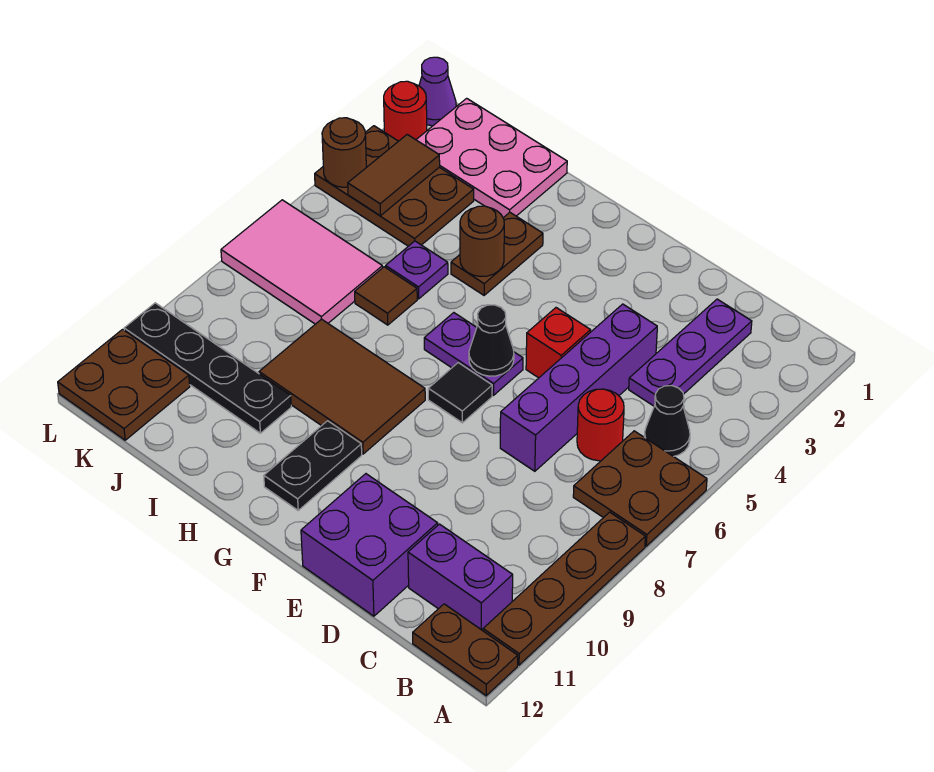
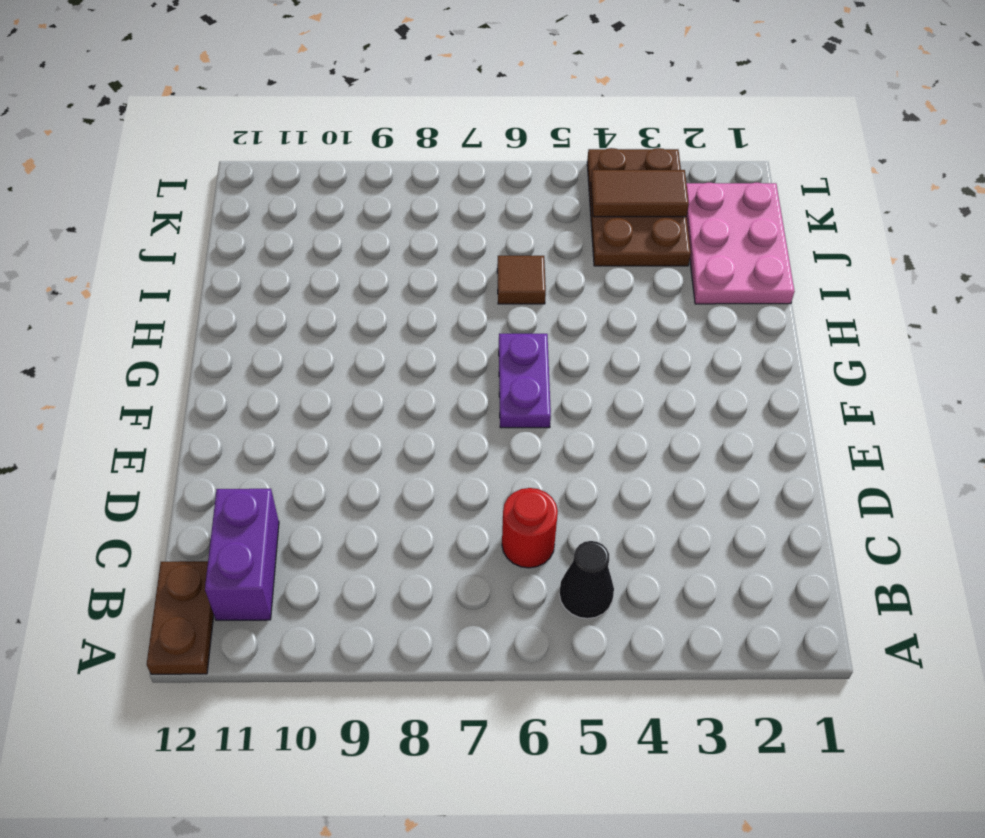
none -> brown 2x2 plate [573,431,707,546]
none -> brown 1x4 plate [483,512,645,665]
none -> purple 1x3 plate [629,299,752,406]

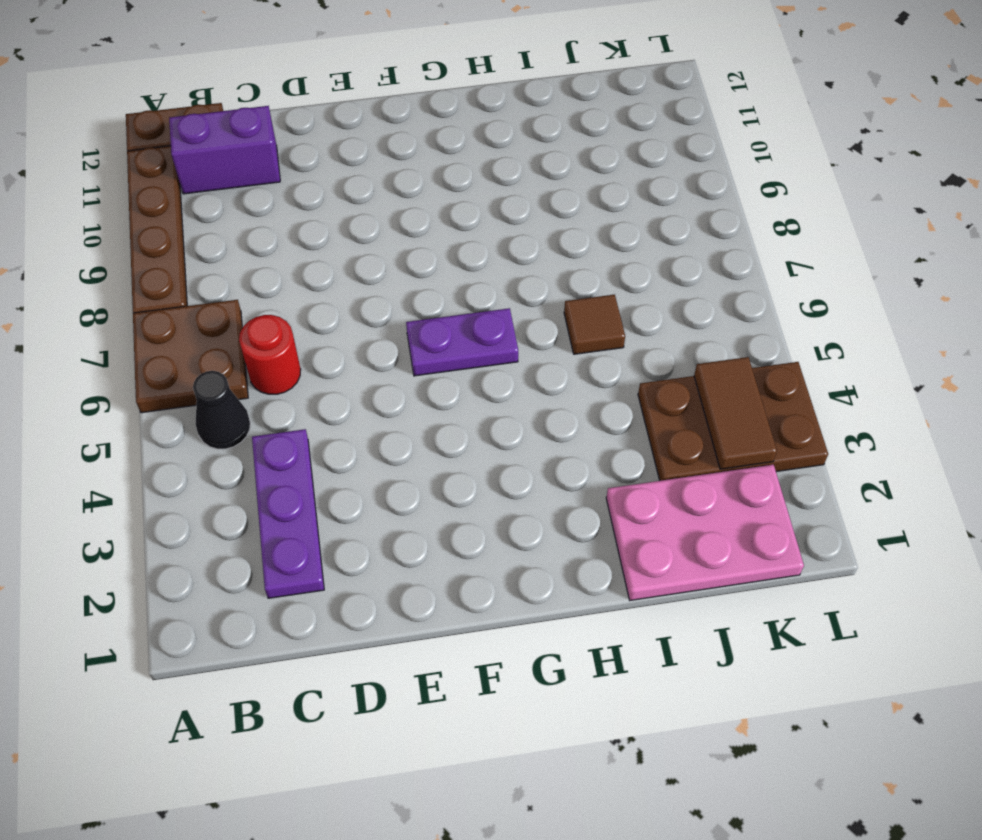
none -> purple 1x4 brick [500,304,657,471]
none -> purple 2x2 brick [301,474,438,616]
none -> red 1x1 brick [526,308,591,378]

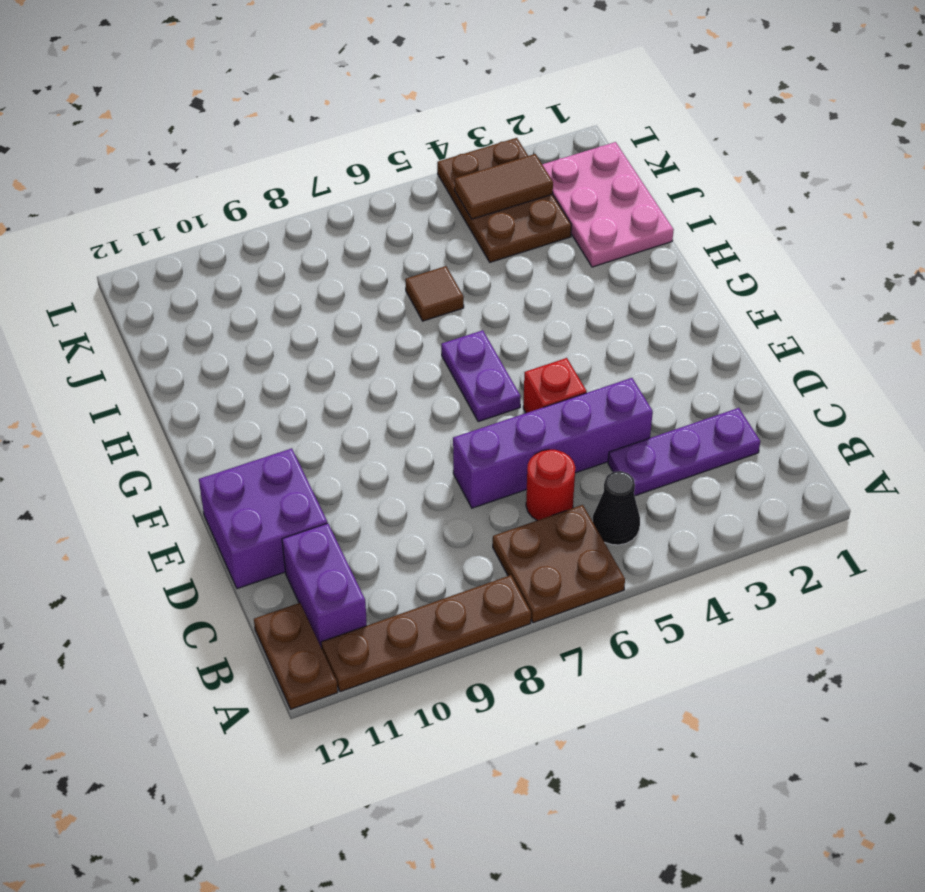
none -> black 1x1 tile [428,363,492,423]
none -> brown 2x3 tile [259,319,425,454]
none -> black 1x2 plate [264,421,362,510]

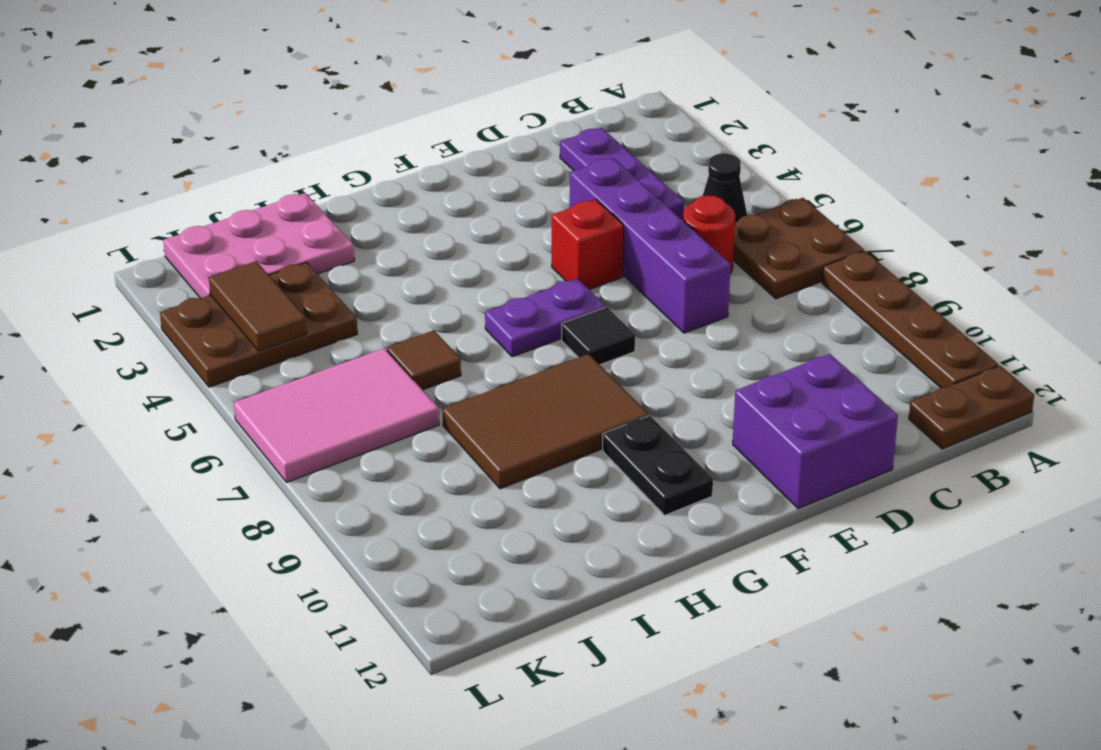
none -> purple 1x2 brick [408,524,513,631]
none -> brown 1x2 plate [451,213,543,295]
none -> purple 1x1 plate [386,241,448,299]

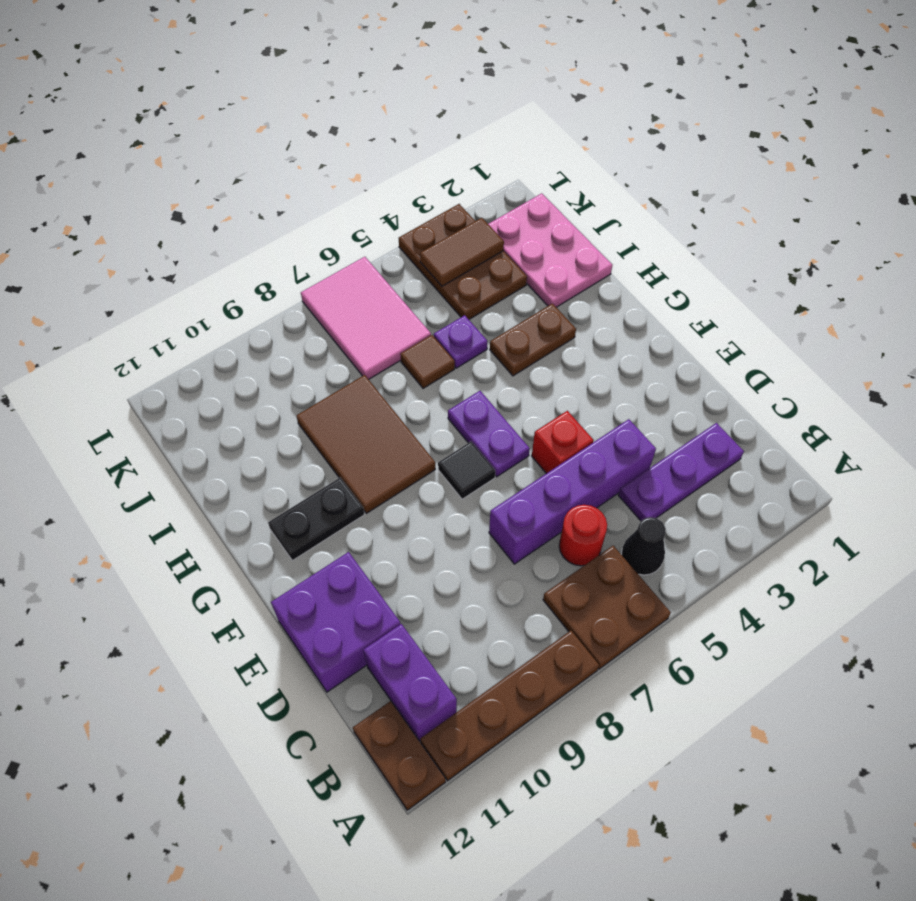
none -> black 1x4 plate [124,303,291,433]
none -> brown 2x2 plate [58,329,190,440]
none -> purple 1x1 cone [419,57,456,126]

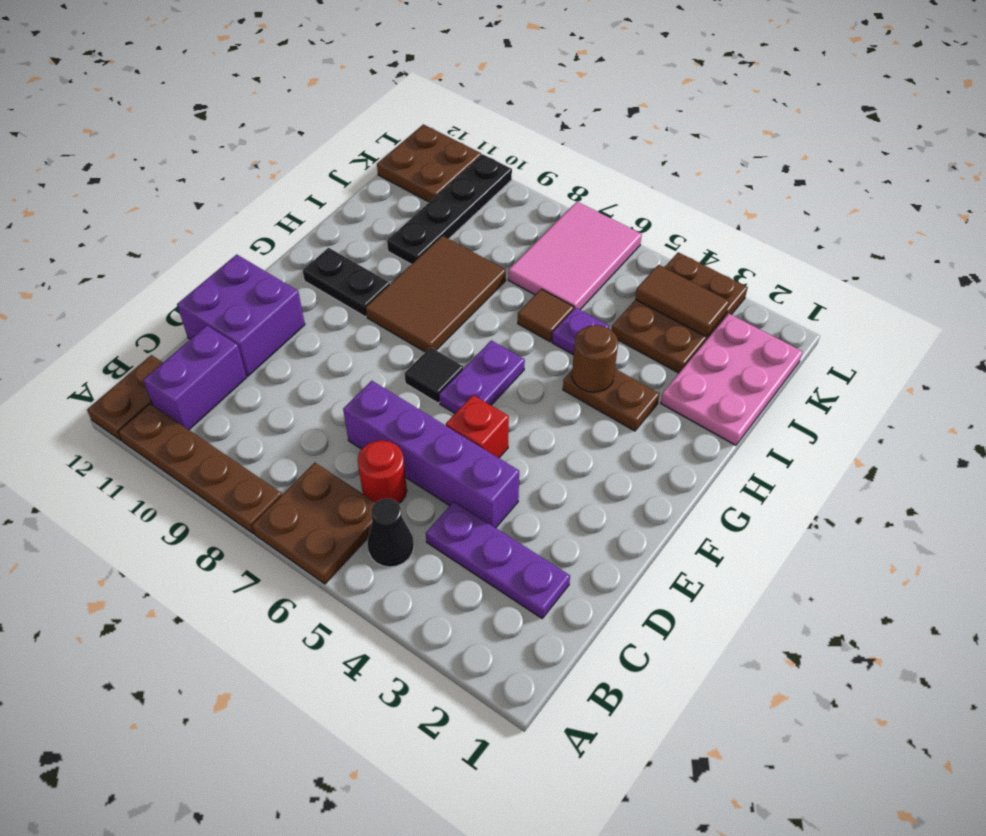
none -> purple 1x1 cone [419,57,456,126]
none -> red 1x1 round brick [384,81,427,141]
none -> black 1x1 cone [469,305,514,376]

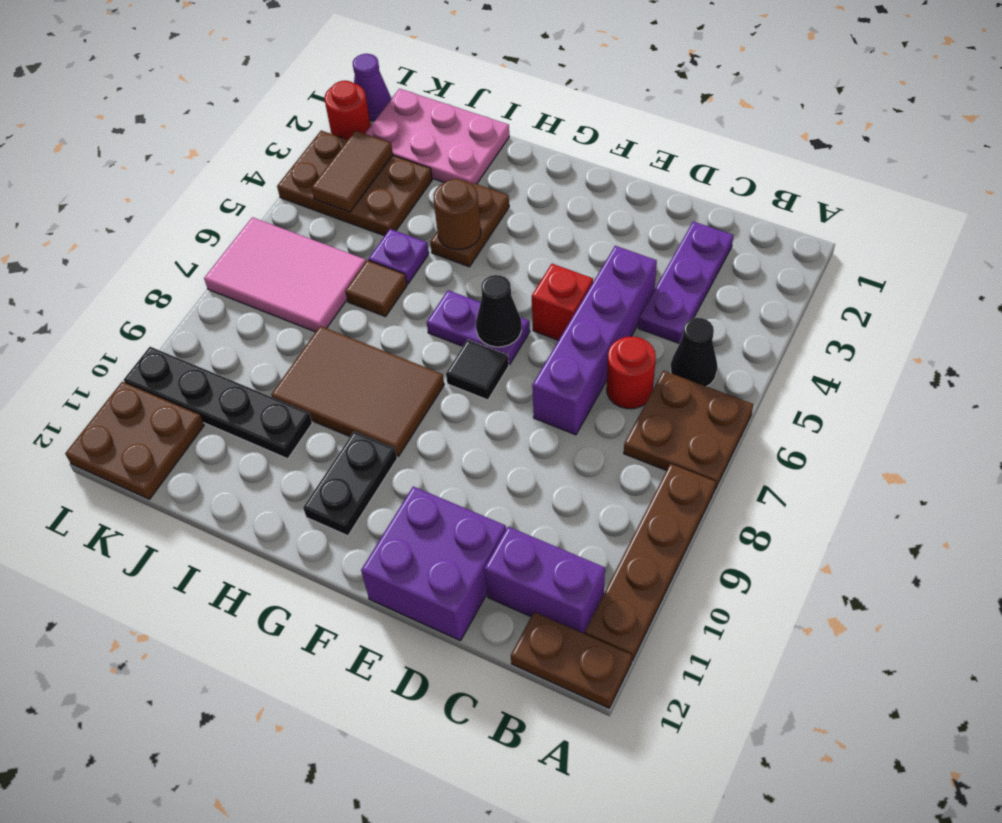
none -> brown 1x1 round brick [322,118,366,187]

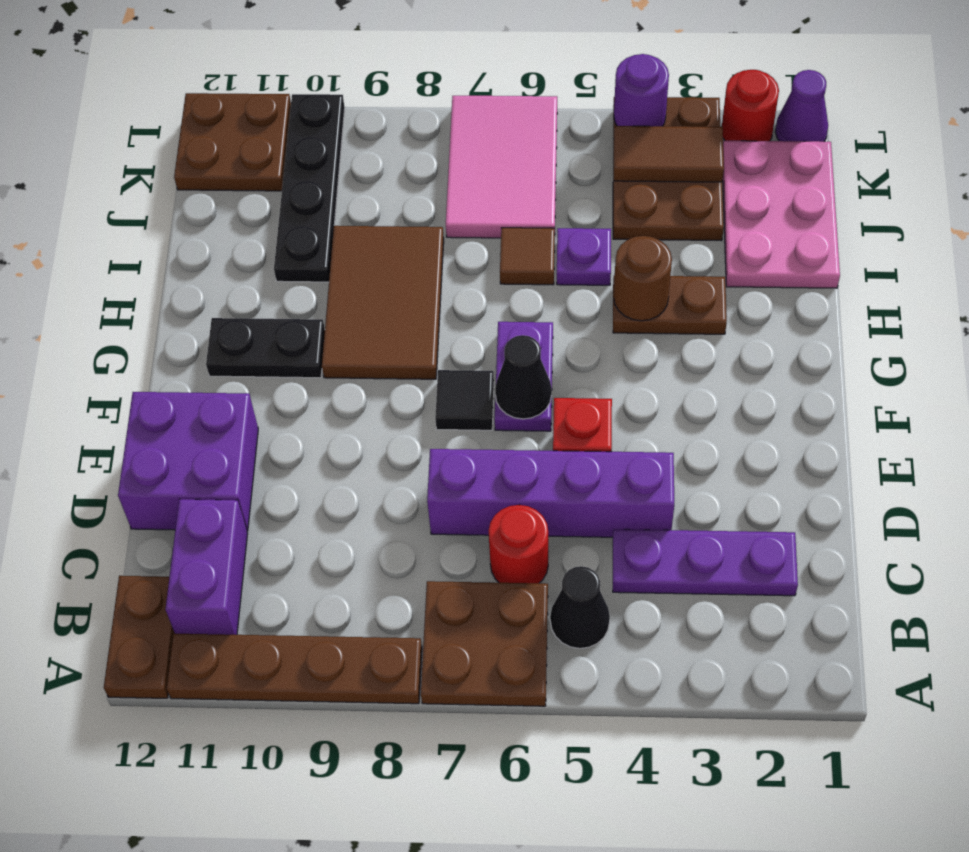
purple 1x1 round brick [614,54,669,126] -> brown 1x1 round brick [322,118,366,187]

